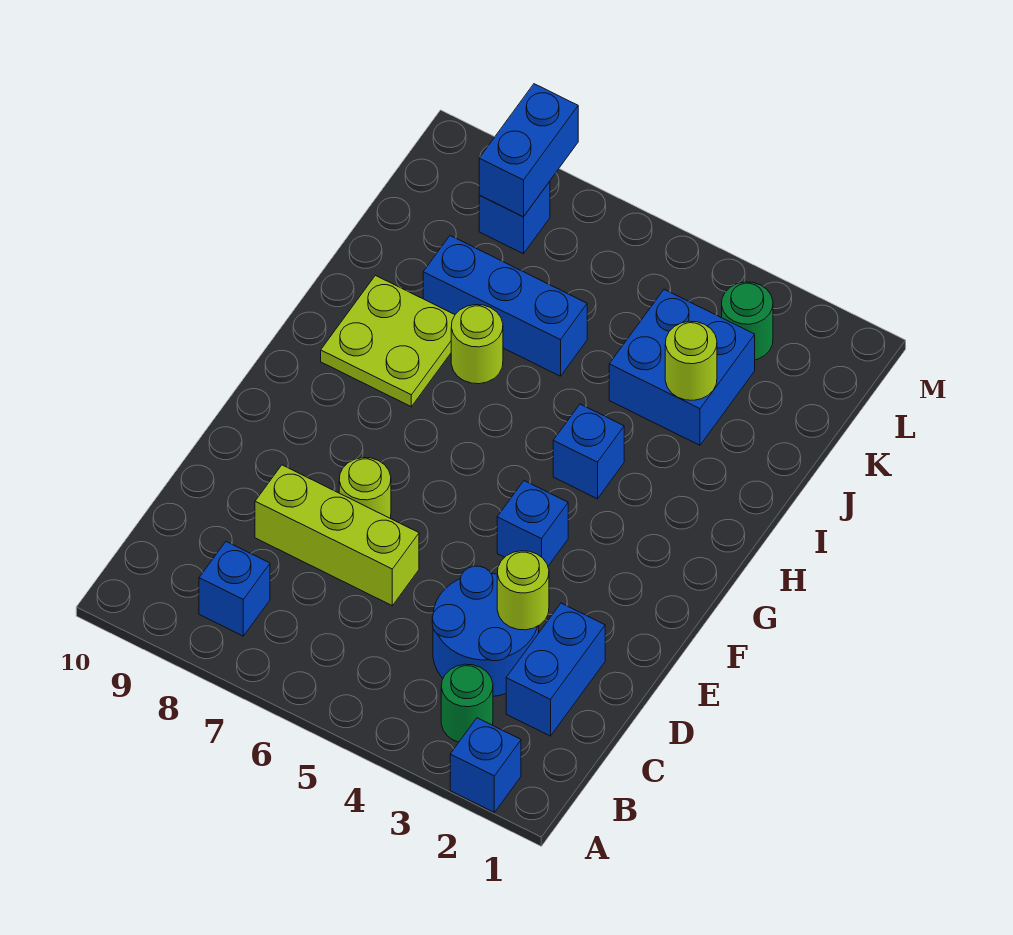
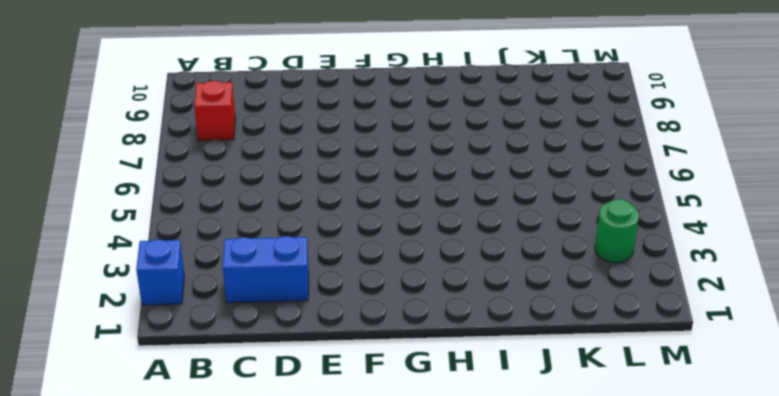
red 1x1 brick [194,81,235,140] -> blue 1x1 brick [199,542,270,636]
none -> green 1x1 round brick [441,664,493,742]
none -> blue 2x2 round brick [432,566,539,696]
none -> lime 1x3 brick [255,465,419,606]

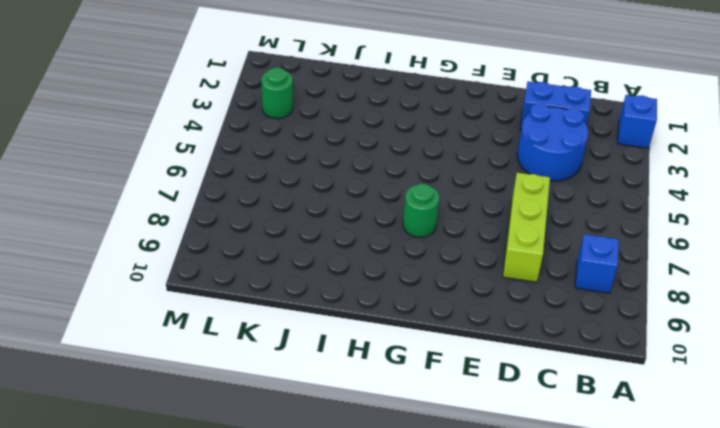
green 1x1 round brick [403,184,439,237] -> green 1x1 round brick moved to [441,664,493,742]
none -> lime 1x1 round brick [339,458,391,518]
none -> blue 1x1 brick [497,481,568,566]
none -> blue 1x1 brick [553,404,624,499]

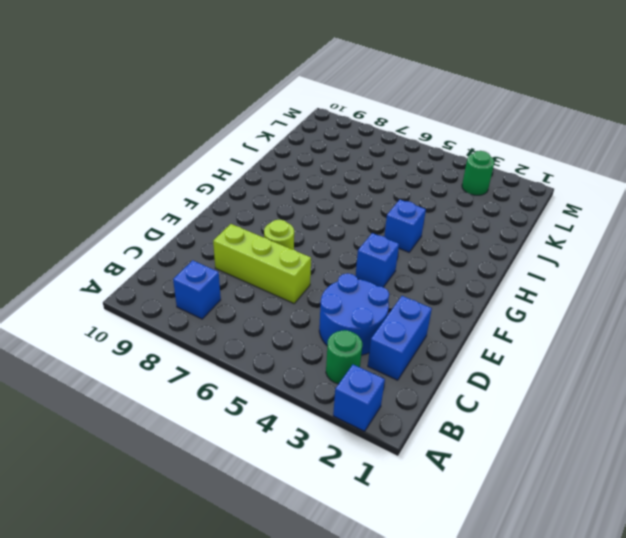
none -> lime 2x2 plate [321,276,455,407]
none -> lime 1x1 round brick [451,305,503,384]
none -> blue 2x2 brick [609,290,755,445]

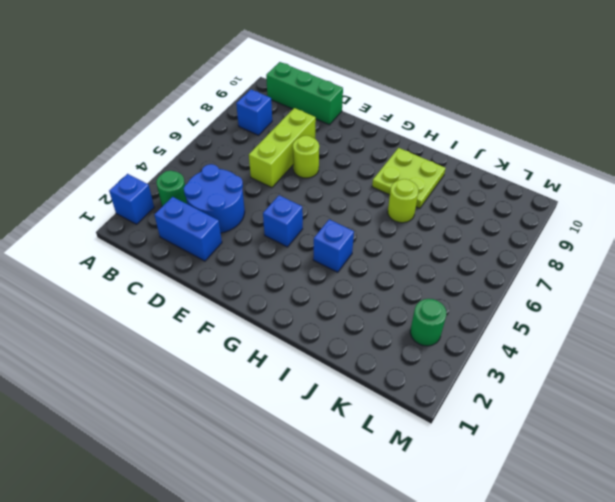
green 1x3 brick [266,62,343,125] -> none
none -> blue 2x2 brick [609,290,755,445]
none -> blue 1x3 brick [423,236,587,376]
none -> blue 1x1 brick [479,181,550,254]

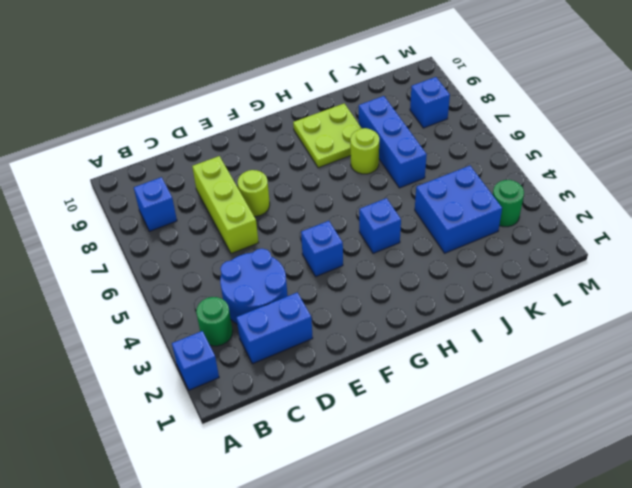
none -> lime 1x1 round brick [497,551,549,630]
none -> lime 1x1 round brick [665,321,717,400]
none -> blue 1x2 brick [479,84,578,217]

